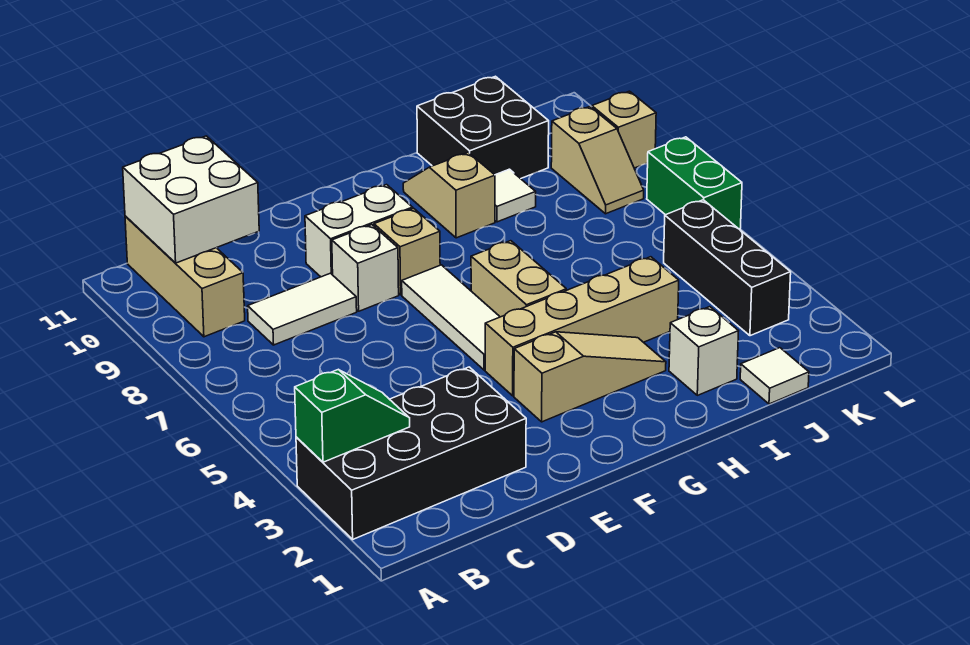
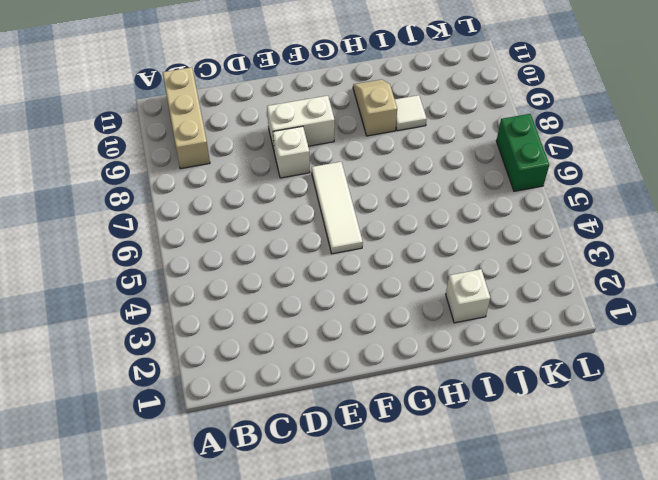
none -> black 2x4 brick [296,367,526,539]
none -> white 1x2 tile [248,273,357,345]
none -> tan 1x3 slope [514,332,666,422]

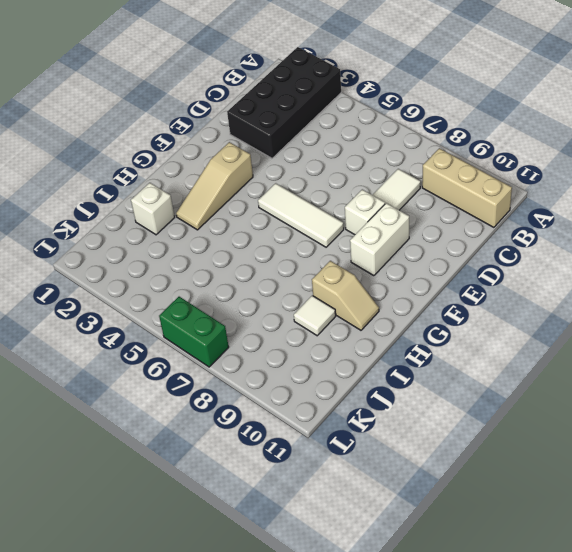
none -> tan 1x4 brick [485,257,679,396]
none -> tan 1x1 brick [374,208,440,295]
none -> tan 1x2 brick [471,241,566,317]

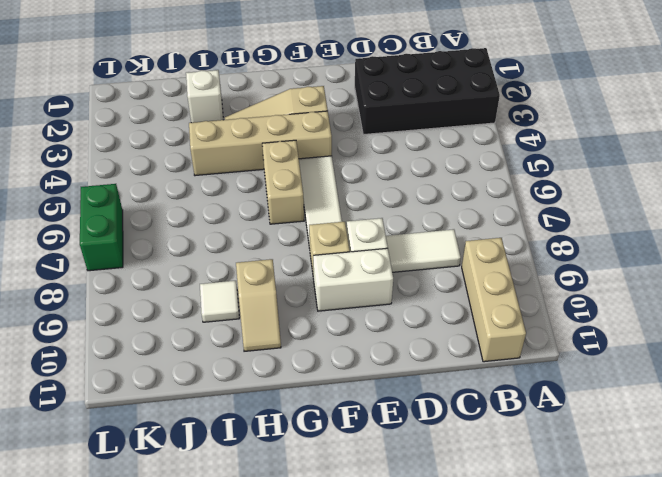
none -> black 2x2 brick [417,76,549,179]
none -> white 1x1 tile [740,348,809,404]
none -> black 1x3 brick [664,200,791,336]

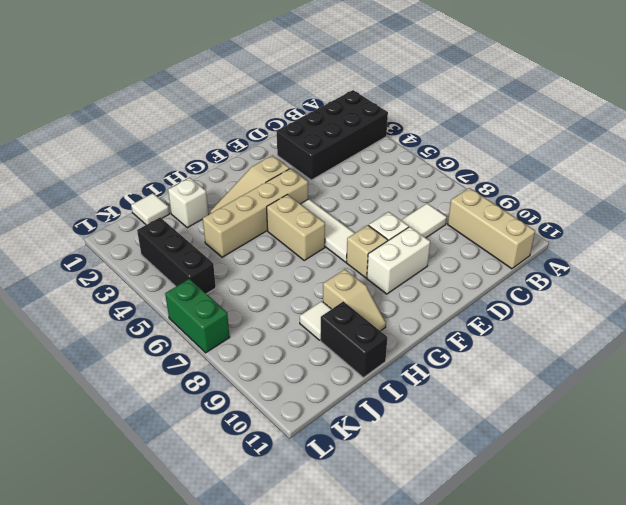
black 1x2 brick [321,301,387,378] -> black 2x2 brick [417,76,549,179]
none -> tan 1x2 slope [551,107,644,214]
none -> tan 1x1 brick [592,91,656,168]
none -> green 1x2 slope [295,370,410,462]

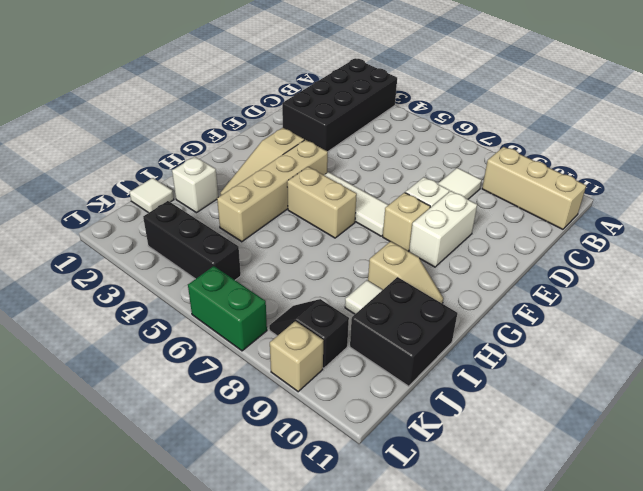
black 1x2 slope [269,299,349,368] -> tan 1x2 slope [551,107,644,214]
none -> green 1x2 slope [295,370,410,462]
none -> white 2x2 brick [123,136,259,263]

